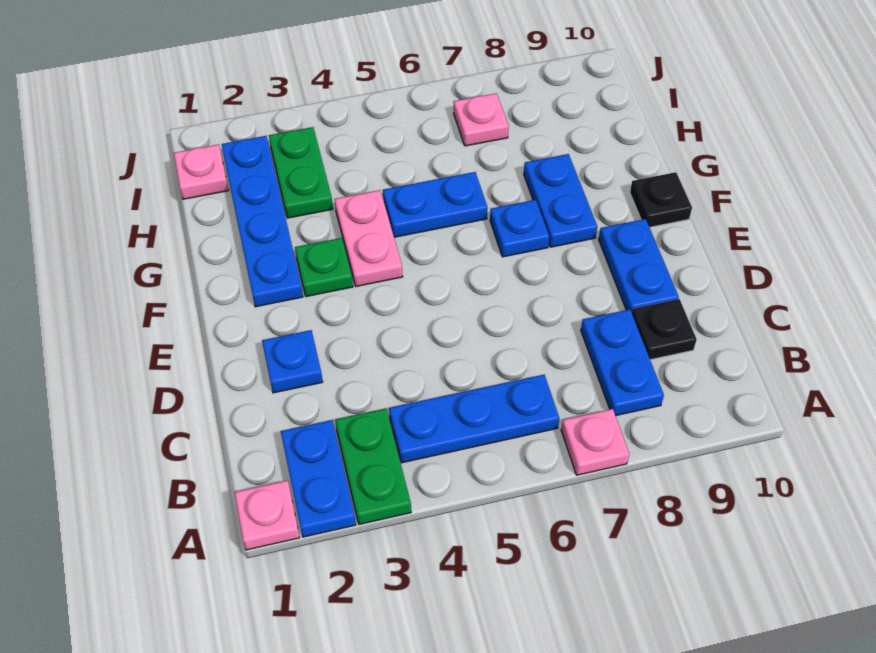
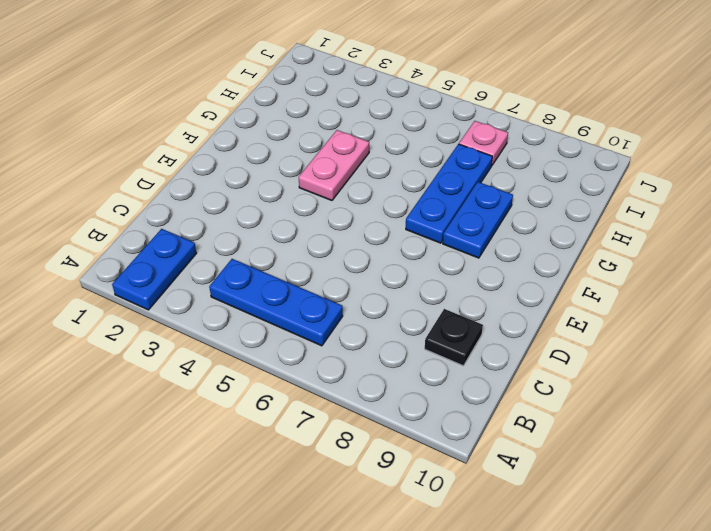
blue 1x3 plate [406,144,492,243] -> blue 1x1 plate [490,200,549,257]
none -> pink 1x1 plate [234,480,300,550]
none -> green 1x2 plate [335,409,411,524]
none -> pink 1x1 plate [561,409,629,475]

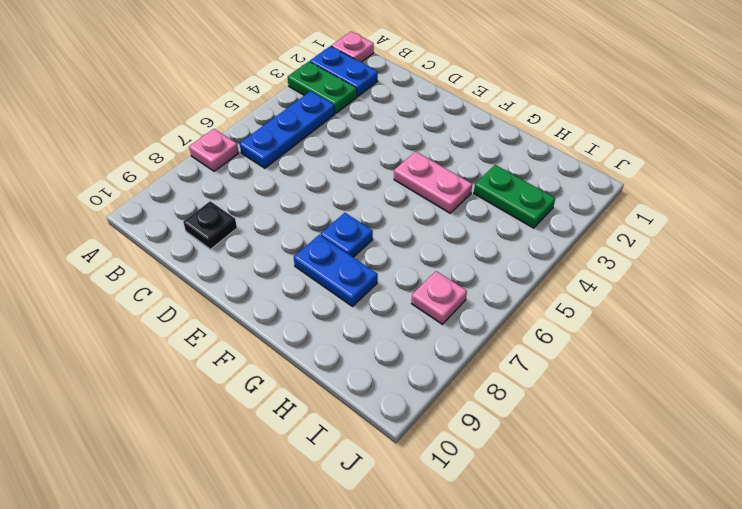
none -> blue 1x2 plate [581,309,664,416]
none -> blue 1x1 plate [262,330,323,393]
none -> blue 1x2 plate [599,219,679,312]

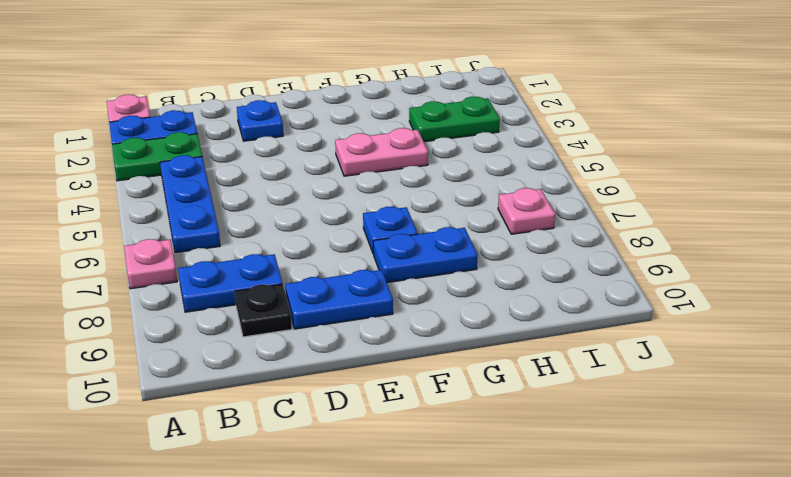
none -> blue 1x4 plate [222,136,303,307]
none -> green 1x1 plate [295,238,353,297]
none -> black 1x1 plate [630,172,692,227]

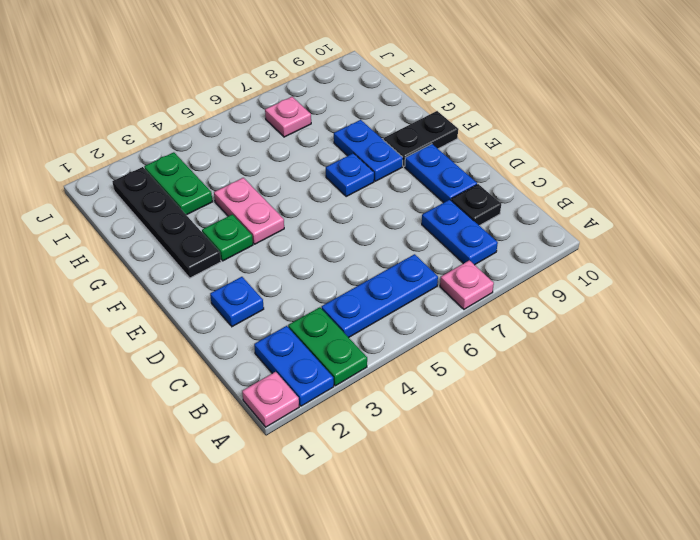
black 1x4 plate [112,167,221,278] -> blue 1x4 plate [222,136,303,307]
black 1x2 plate [383,111,458,166] -> black 1x1 plate [630,172,692,227]
none -> blue 1x2 plate [383,172,488,237]
none -> pink 1x1 plate [174,144,229,199]

